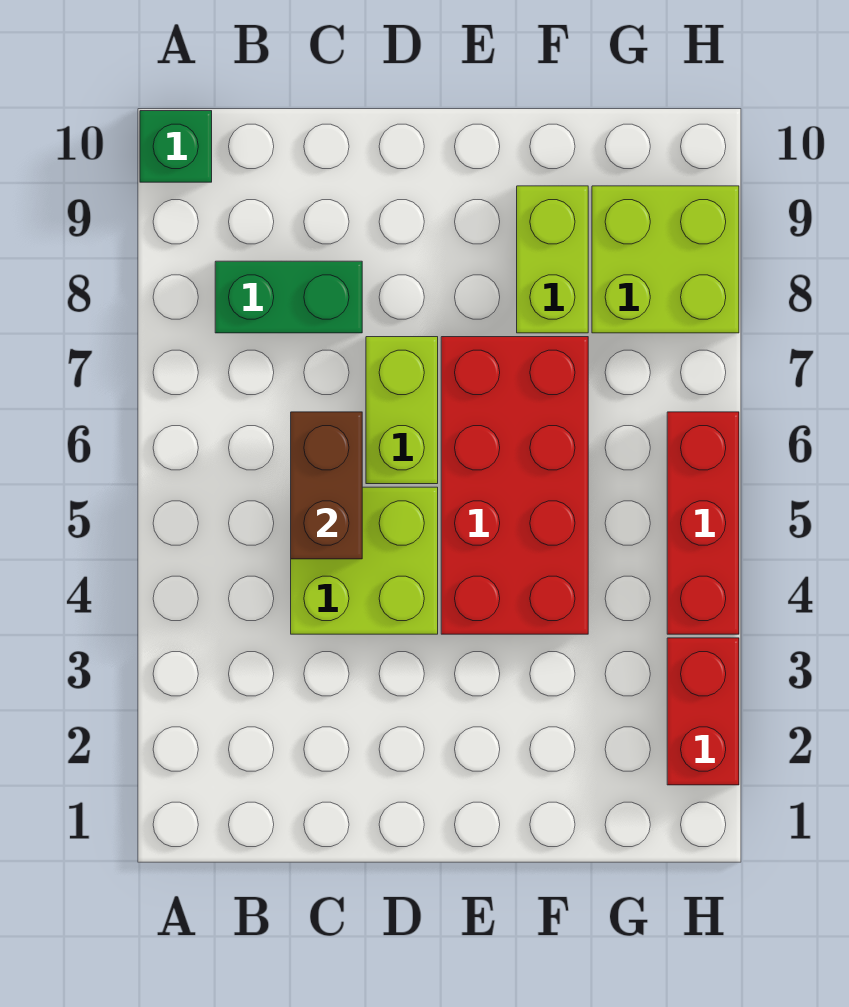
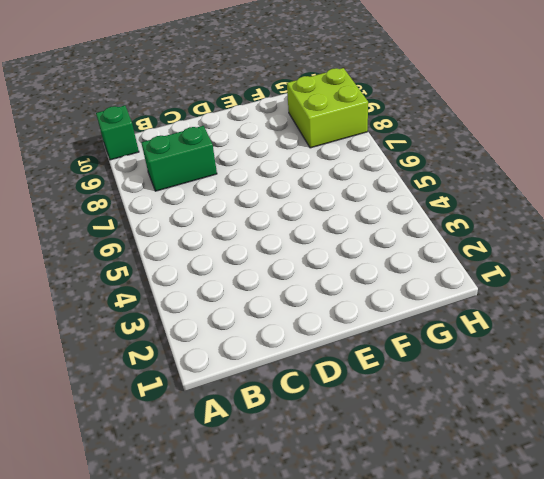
none -> lime 2x2 brick [291,487,438,634]
none -> lime 1x2 brick [366,337,438,484]

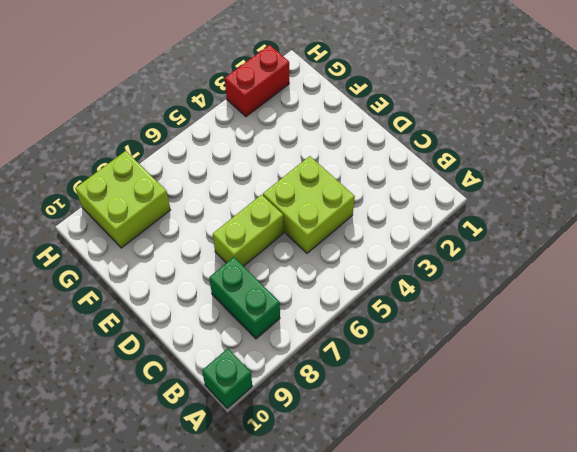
none -> red 2x4 brick [441,337,588,634]
none -> lime 1x2 brick [517,186,588,333]

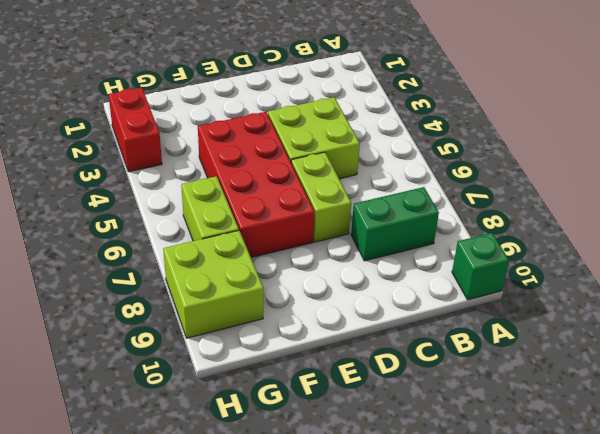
lime 1x2 brick [181,176,239,241] -> lime 1x2 brick moved to [517,186,588,333]
none -> red 1x3 brick [667,412,739,634]
none -> brown 1x2 brick [291,412,362,559]

